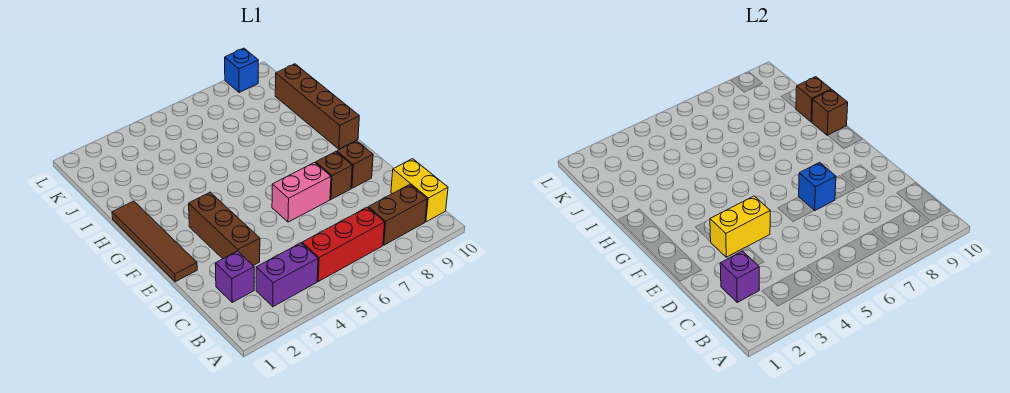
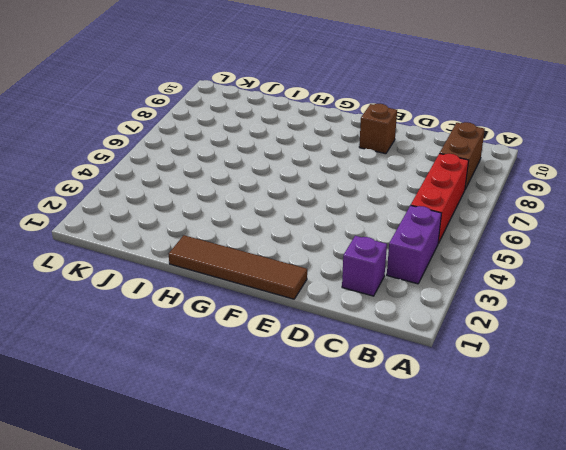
none -> yellow 1x2 brick [391,159,448,222]
none -> brown 1x3 brick [189,192,260,265]
none -> pink 1x2 brick [272,162,331,222]

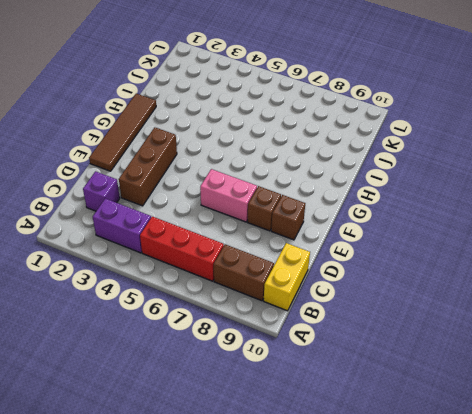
none -> brown 1x4 brick [275,64,359,149]
none -> blue 1x1 brick [225,48,258,92]
none -> purple 1x1 brick [720,251,759,302]

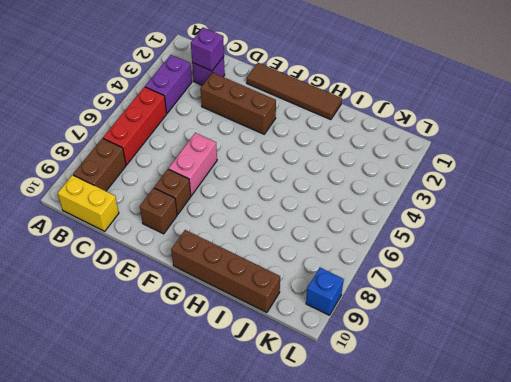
none -> yellow 1x2 brick [710,196,770,257]
none -> blue 1x1 brick [799,162,836,211]
none -> brown 1x1 brick [812,90,848,135]

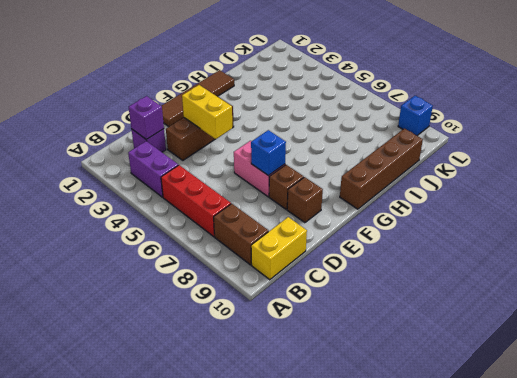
none -> brown 1x1 brick [812,90,848,135]
none -> brown 1x1 brick [796,77,831,122]

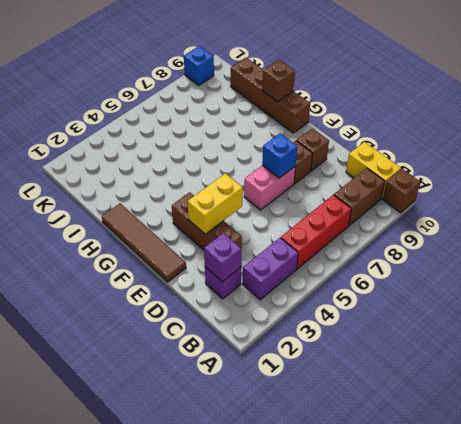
brown 1x1 brick [383,169,420,213] -> brown 1x1 brick moved to [796,77,831,122]

